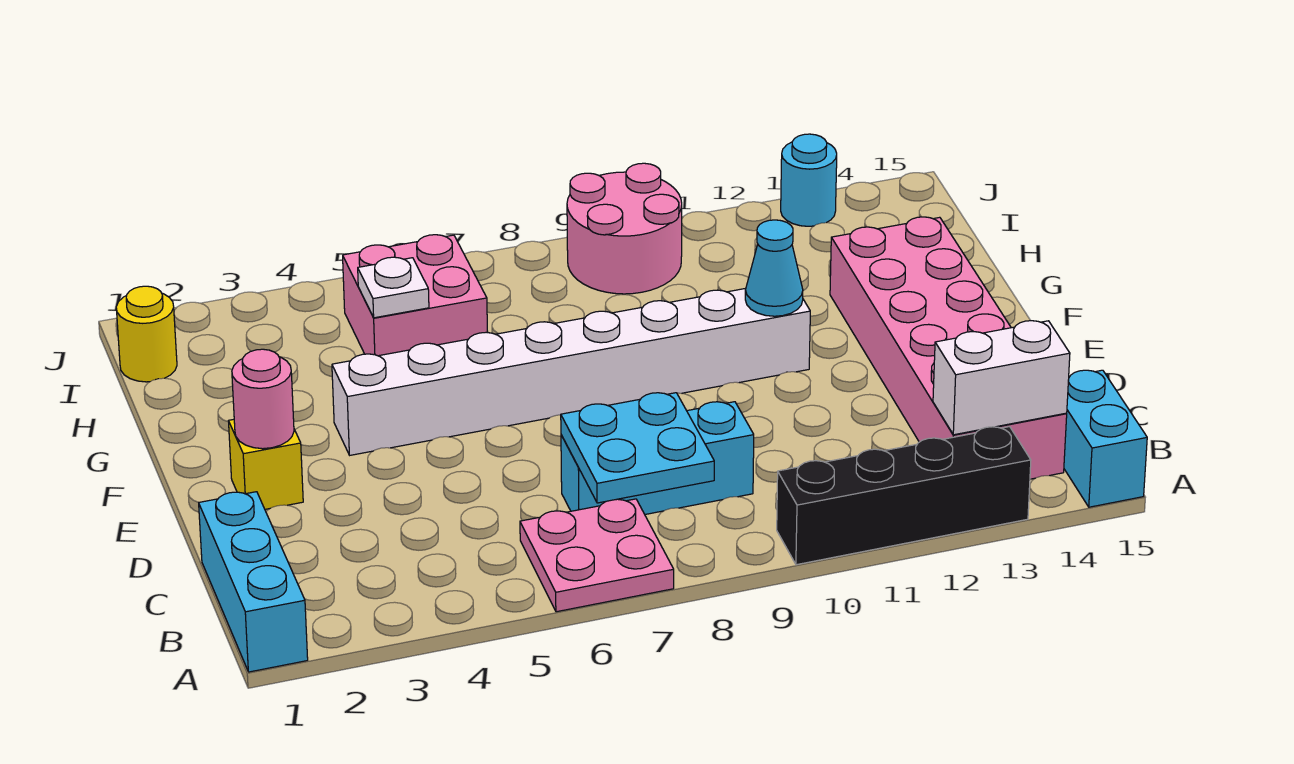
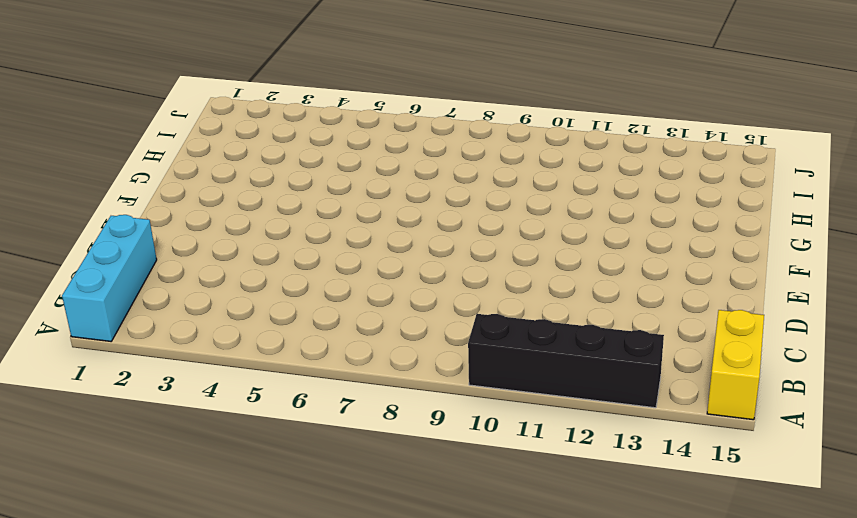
yellow 1x2 brick [707,310,764,420] -> cyan 1x2 brick [1064,370,1147,507]
none -> pink 2x2 plate [520,499,674,612]
none -> pink 2x6 brick [830,217,1067,479]
none -> cyan 1x3 brick [561,402,754,514]

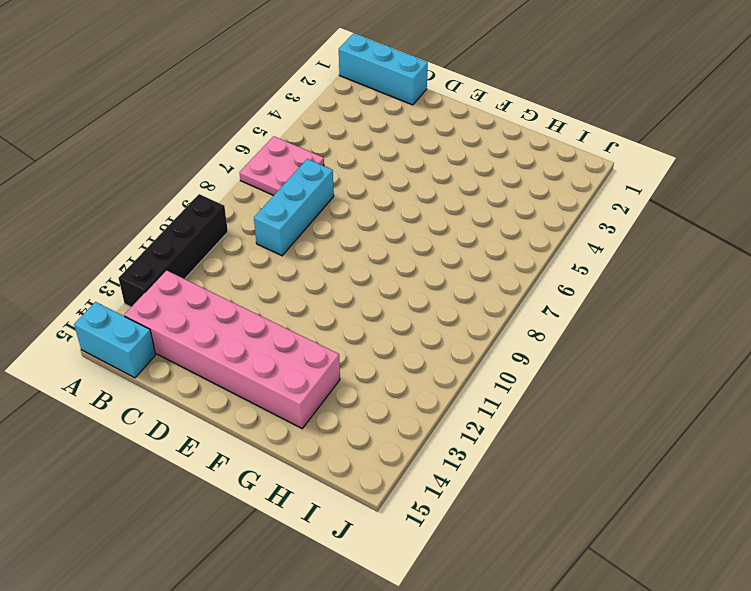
none -> yellow 1x1 brick [229,419,303,509]
none -> white 1x8 brick [332,288,810,455]
none -> pink 2x2 brick [343,235,488,356]

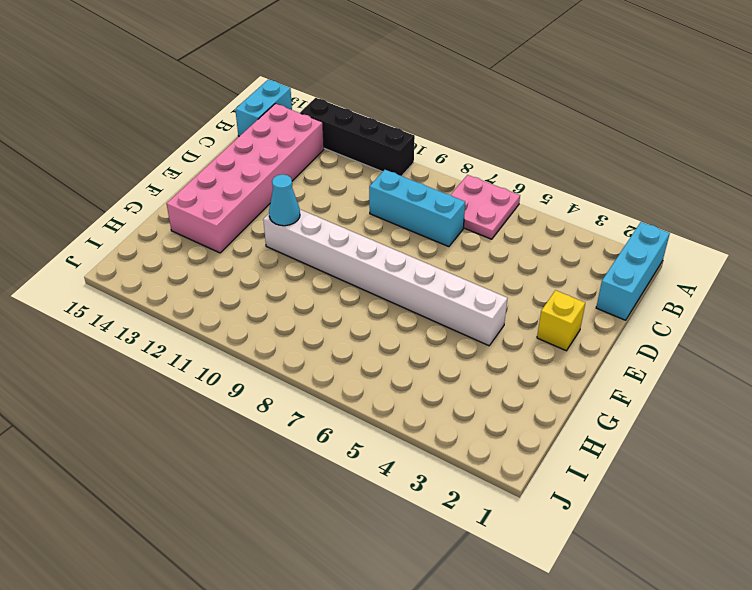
none -> pink 2x2 brick [343,235,488,356]
none -> yellow 1x1 round brick [116,286,177,382]
none -> pink 2x2 round brick [567,163,682,294]

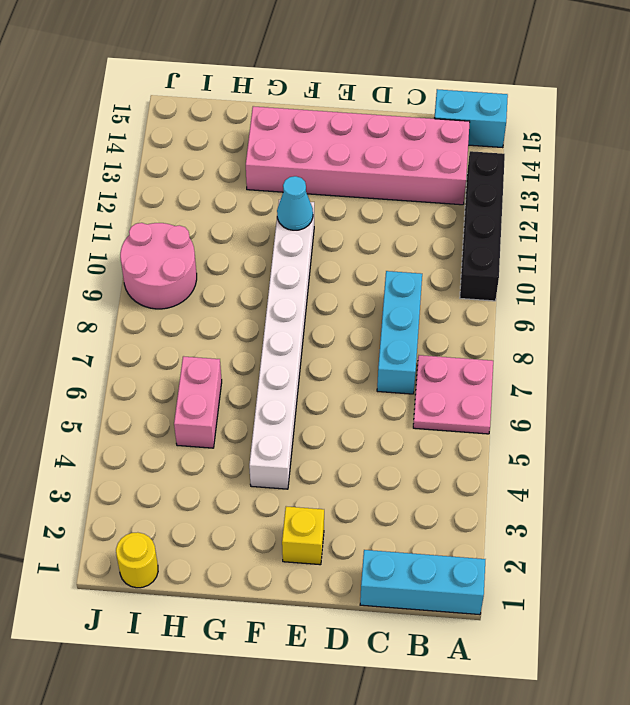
pink 1x2 brick [174,356,222,448] -> pink 2x2 brick [343,235,488,356]
none -> cyan 1x1 round brick [781,134,837,226]
none -> cyan 2x2 plate [561,393,714,503]
none -> white 1x2 brick [933,321,1070,435]

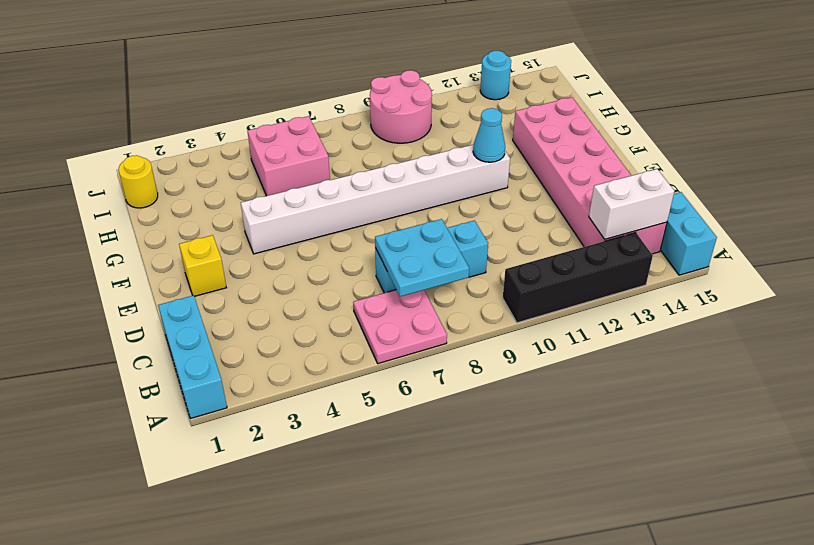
none -> pink 1x1 round brick [232,349,294,449]
none -> white 1x1 plate [358,257,429,318]

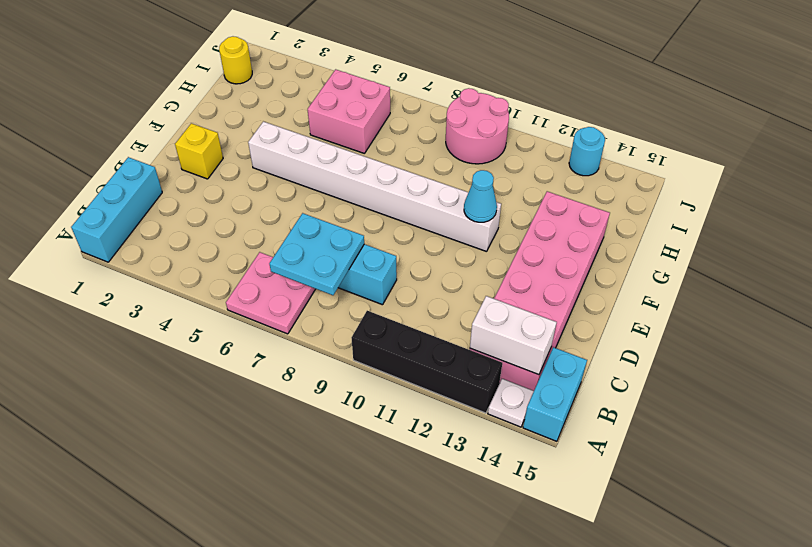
white 1x1 plate [488,379,534,427] -> white 1x1 plate moved to [358,257,429,318]
none -> pink 1x1 round brick [232,349,294,449]

